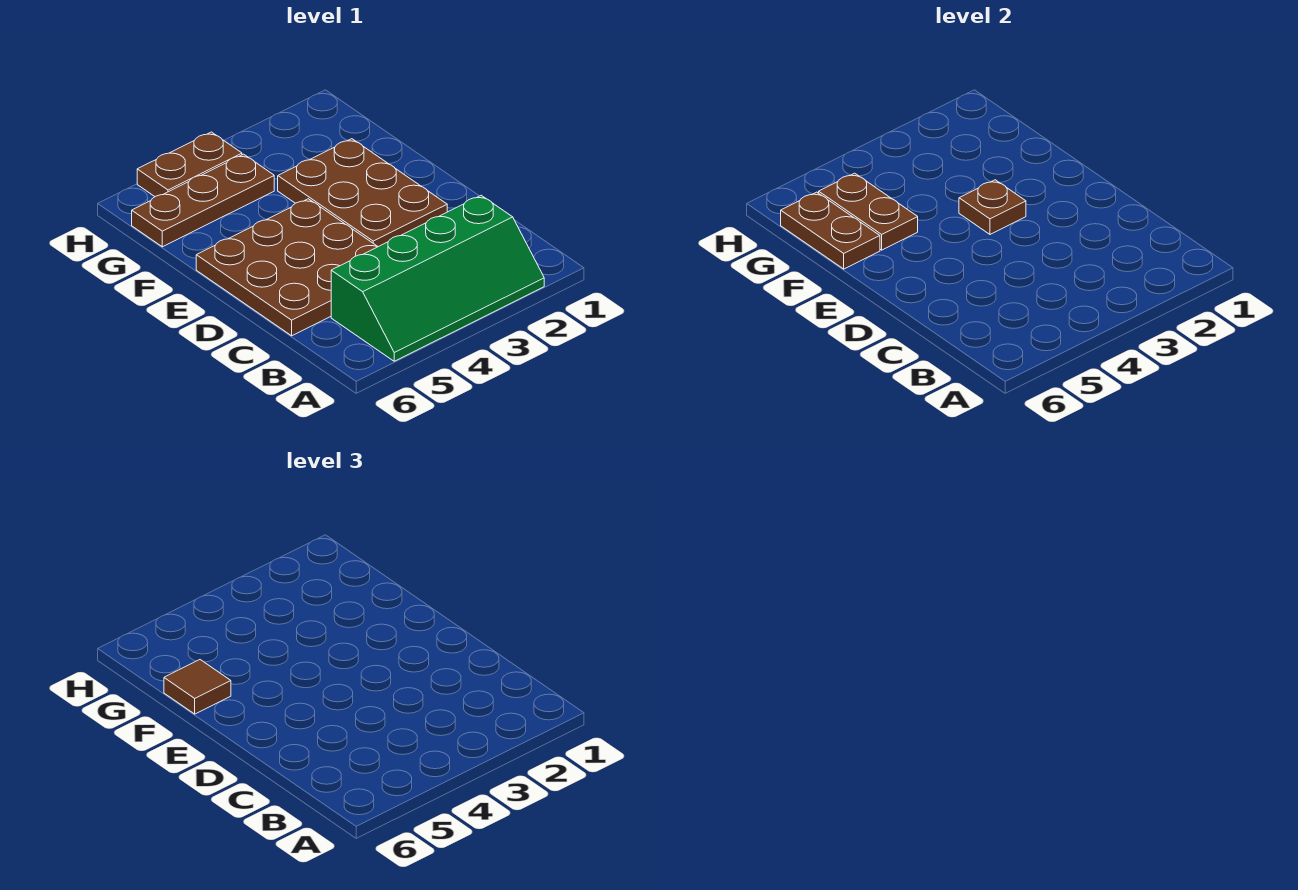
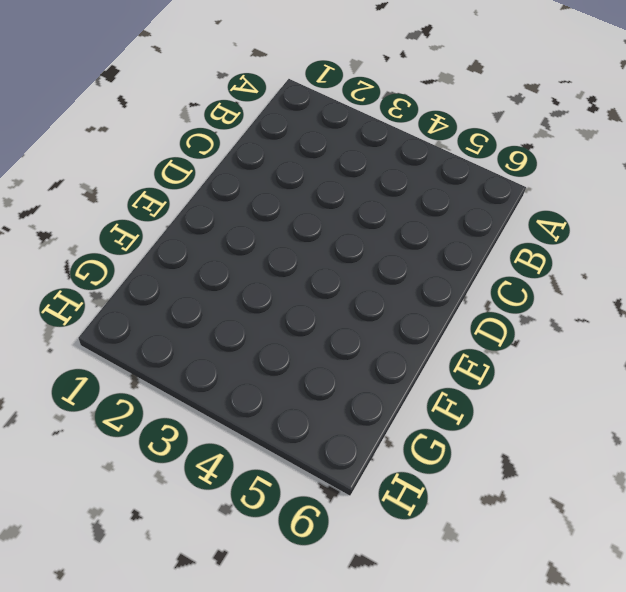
none -> green 2x4 slope [331,195,544,361]
none -> brown 3x3 plate [196,199,378,336]

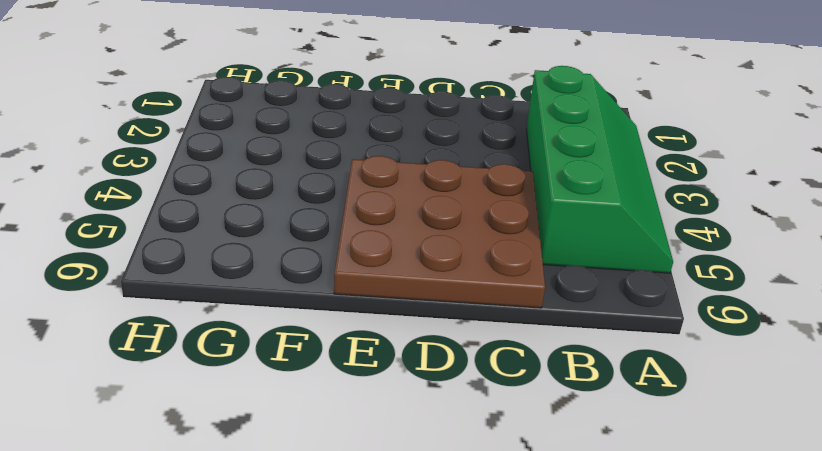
none -> brown 2x3 plate [278,139,447,247]
none -> brown 1x3 plate [132,154,274,247]

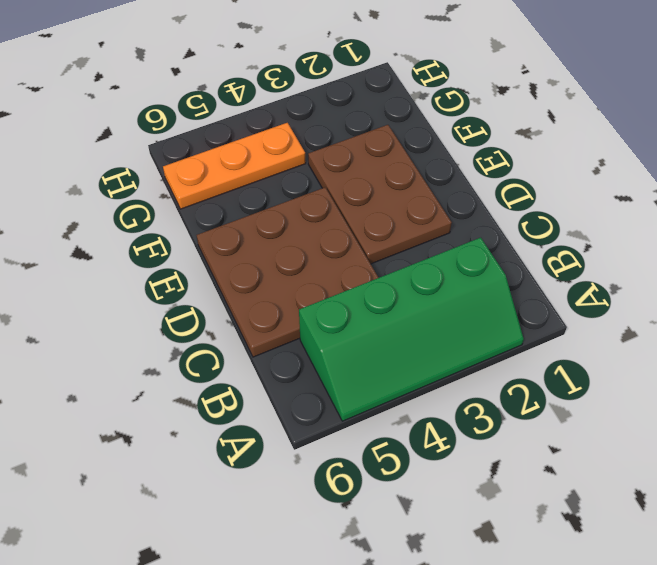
orange 1x3 plate [163,123,306,209] -> brown 1x3 plate [132,154,274,247]
none -> brown 1x2 plate [137,132,242,196]
none -> brown 1x1 plate [959,180,1026,234]

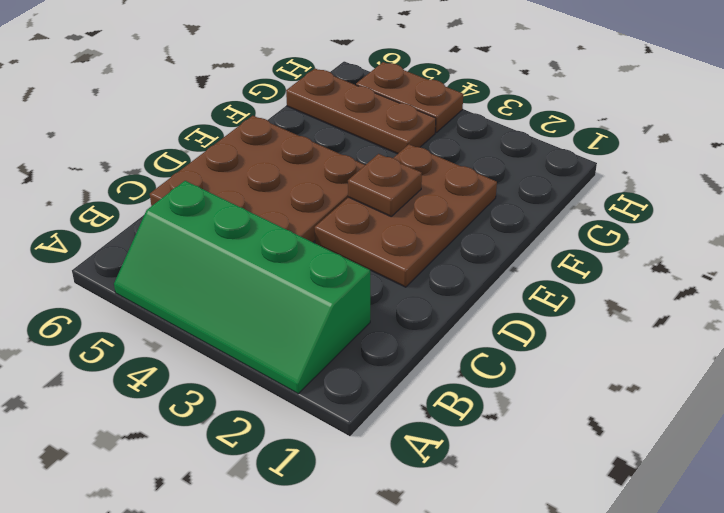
none -> brown 1x2 plate [819,173,918,250]
none -> brown 1x2 plate [781,192,880,269]

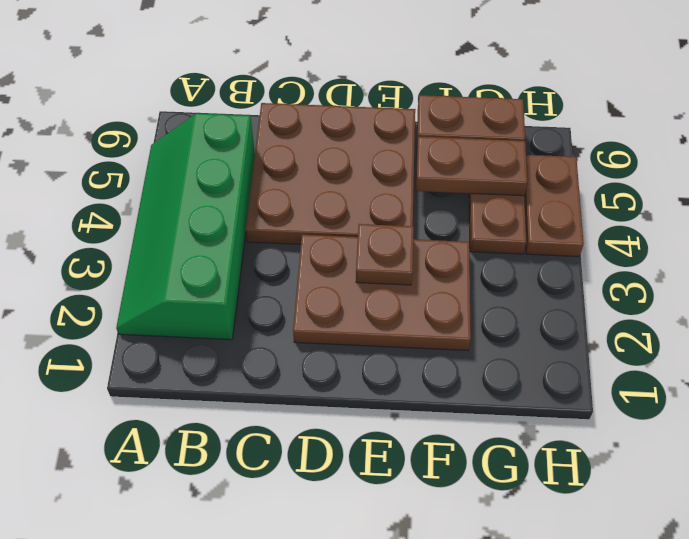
none -> brown 1x1 tile [164,660,231,714]

